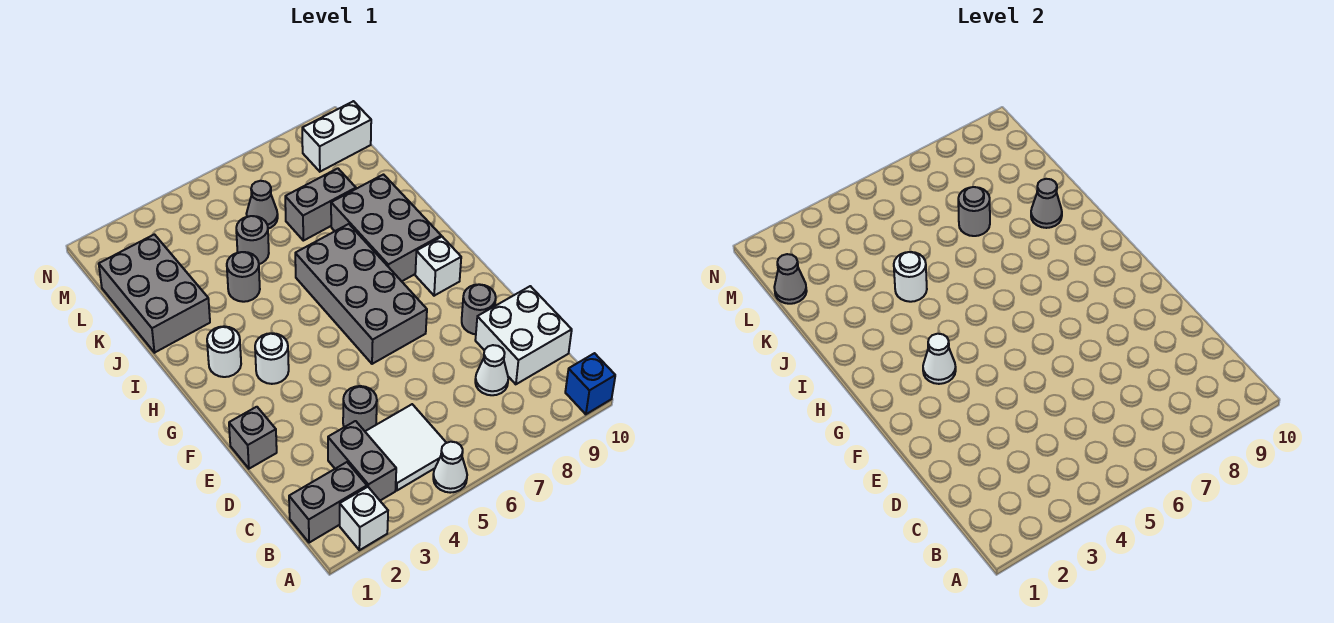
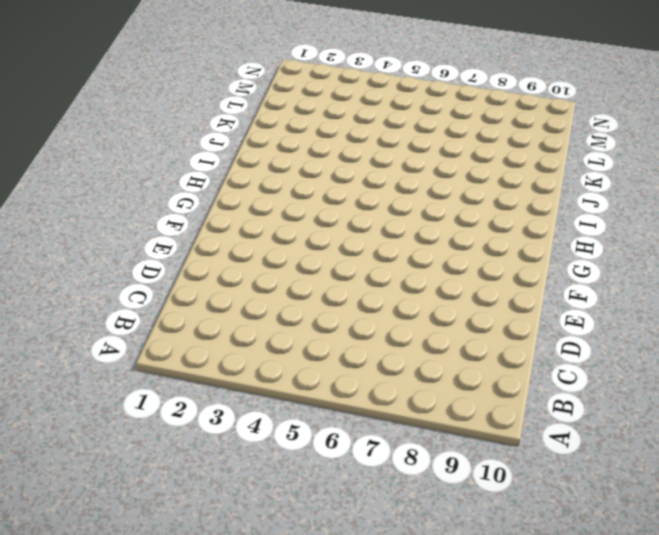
none -> white 1x1 brick [340,487,388,550]
none -> white 1x1 cone [433,442,467,493]
none -> blue 1x1 brick [565,353,615,414]

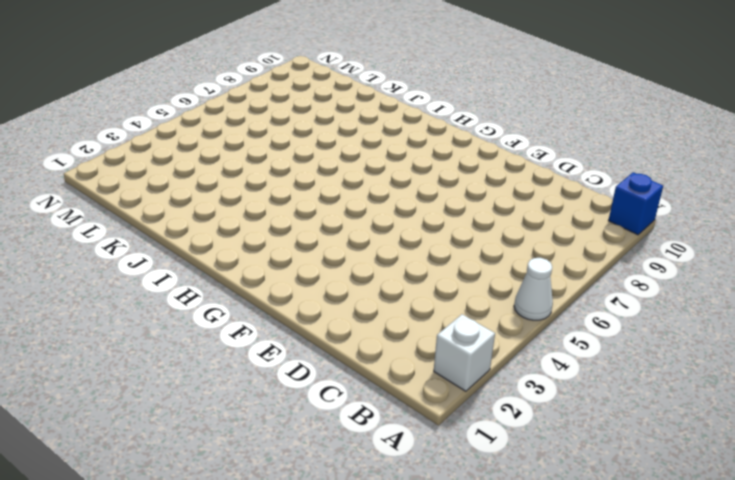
none -> grey 1x2 brick [289,462,367,543]
none -> grey 1x2 brick [328,421,396,501]
none -> white 2x2 tile [365,404,446,490]

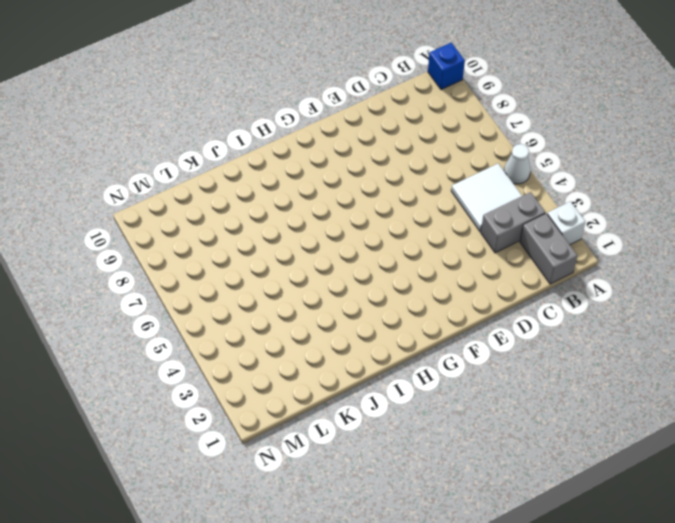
none -> white 1x1 cone [475,345,508,395]
none -> white 2x2 brick [475,286,572,384]
none -> grey 1x1 round brick [343,386,377,431]

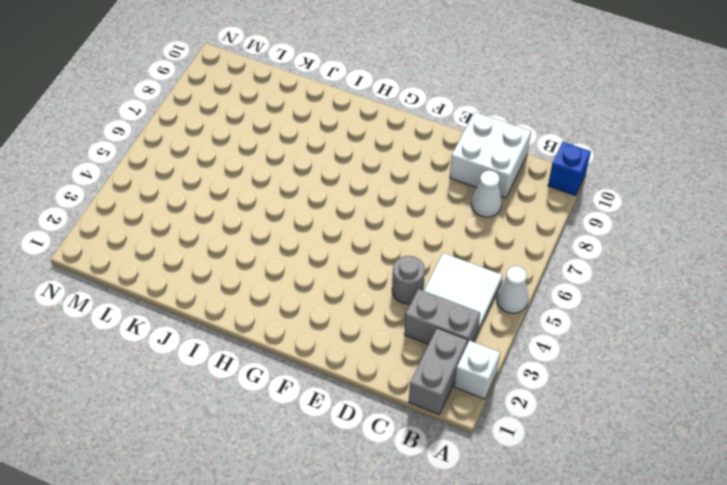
none -> grey 1x1 brick [229,407,277,469]
none -> grey 1x1 round brick [462,284,496,334]
none -> grey 2x4 brick [295,224,427,364]

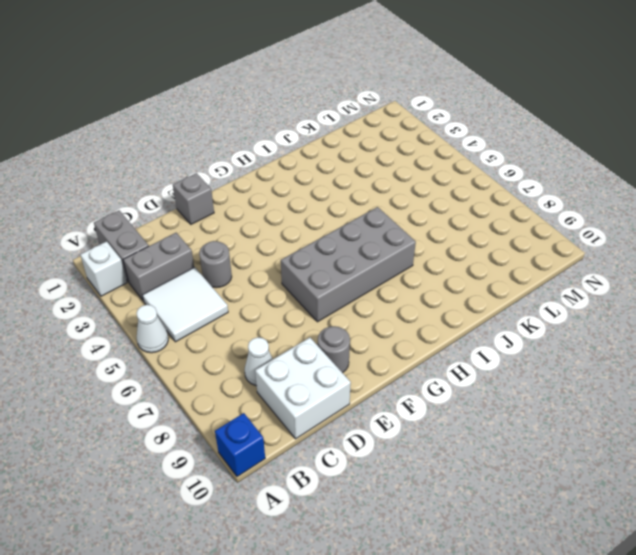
none -> white 1x1 round brick [255,333,289,384]
none -> white 1x1 brick [415,237,461,296]
none -> white 1x1 round brick [207,326,241,377]

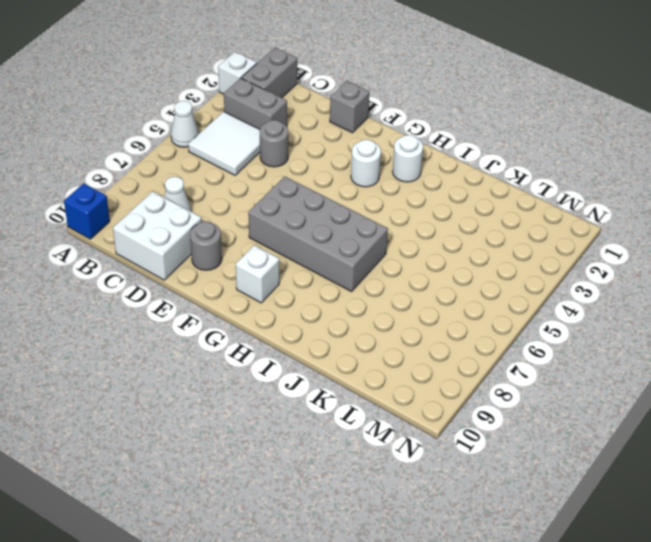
none -> grey 2x3 brick [331,175,441,281]
none -> grey 2x3 brick [99,234,210,353]
none -> grey 1x1 round brick [227,252,260,302]

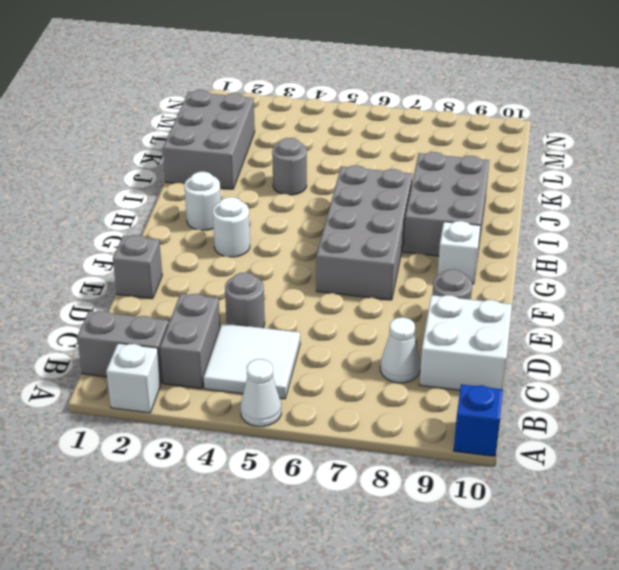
none -> grey 1x1 round brick [236,216,269,264]
none -> grey 1x2 brick [285,168,356,241]
none -> grey 1x1 cone [246,181,278,229]

